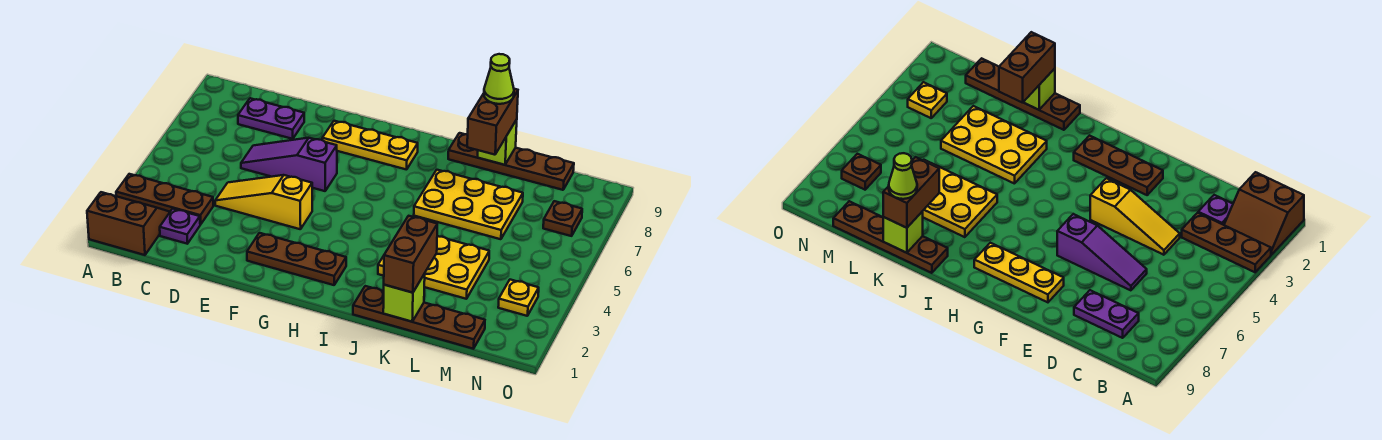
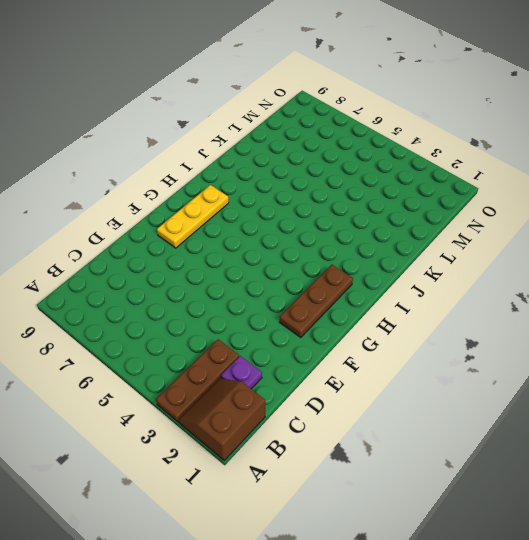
none -> purple 1x2 plate [238,98,304,139]
none -> yellow 1x3 slope [215,175,312,229]
none -> purple 1x3 slope [241,138,337,191]

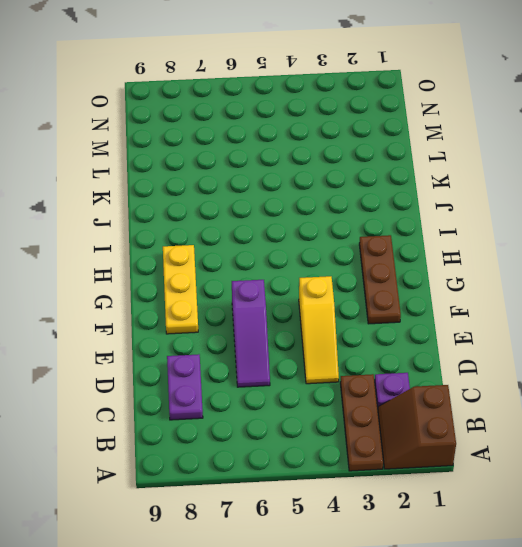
none -> brown 1x4 plate [353,286,485,349]
none -> yellow 2x3 plate [378,236,489,299]
none -> yellow 2x3 plate [414,170,523,239]

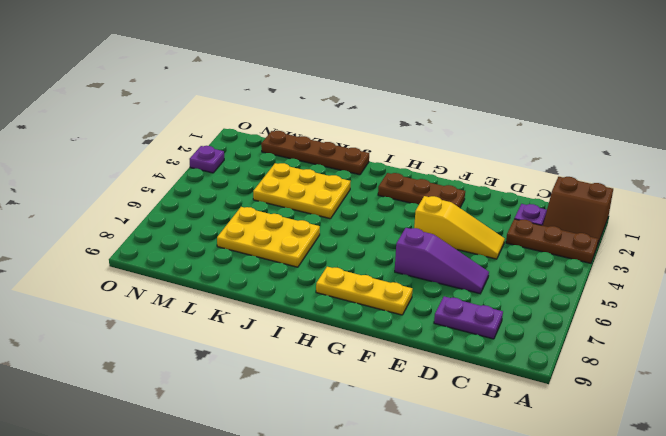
purple 1x1 plate [190,146,224,173] -> none
none -> brown 1x4 plate [448,133,574,190]
none -> yellow 1x1 plate [498,280,539,316]
none -> brown 1x1 plate [543,201,582,236]

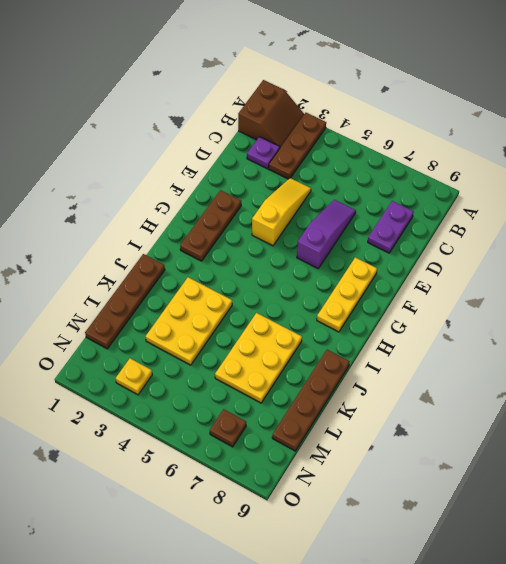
none -> lime 1x1 brick [383,274,425,322]
none -> lime 1x1 brick [478,120,517,165]
none -> brown 1x2 brick [384,216,438,293]

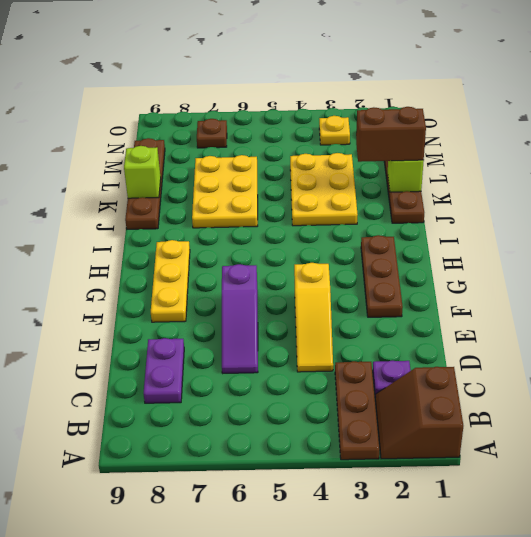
none -> brown 1x2 brick [467,89,518,155]
none -> lime 1x1 cone [484,54,514,104]

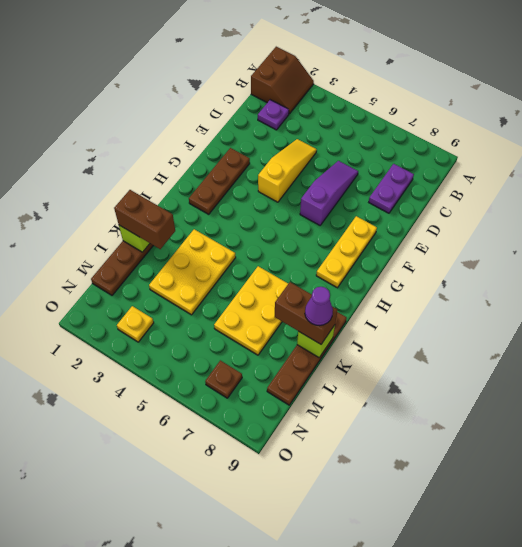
purple 1x1 cone [305,287,333,326] -> lime 1x1 cone [484,54,514,104]
none -> brown 1x3 plate [116,174,213,224]

